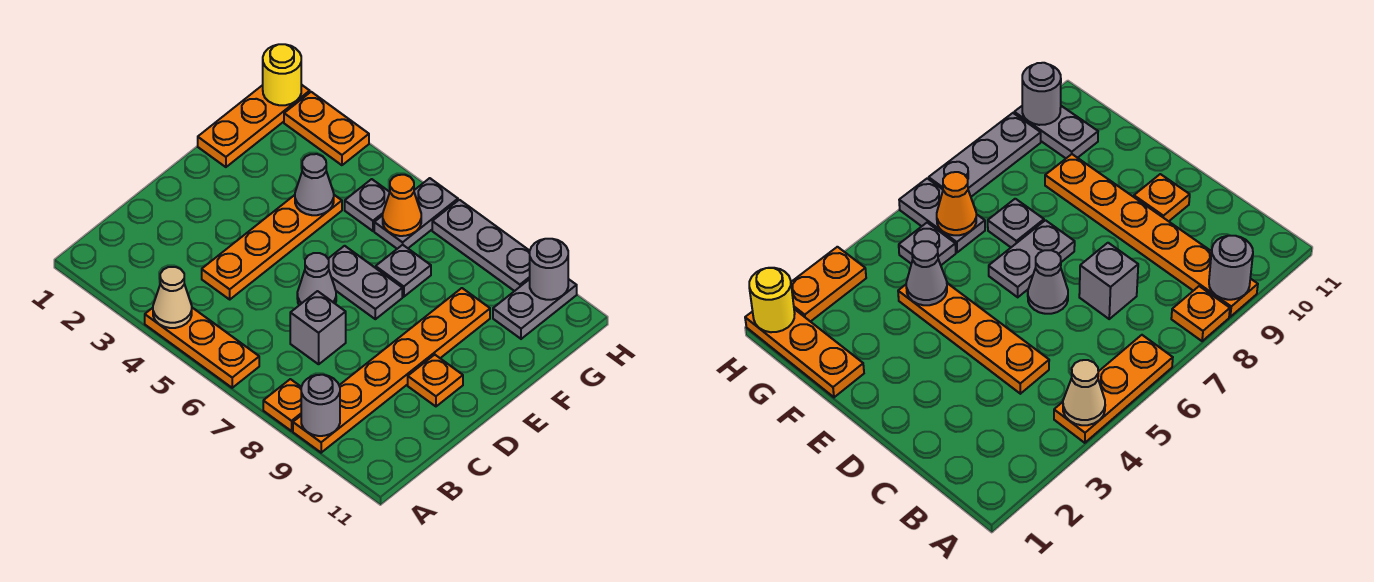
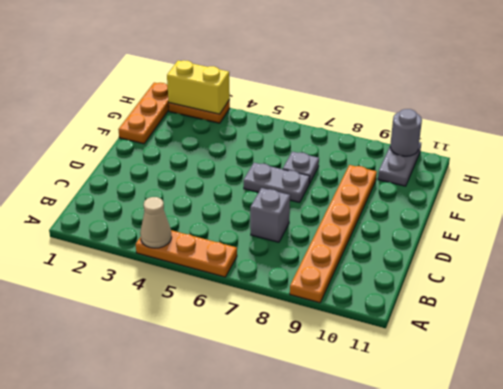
yellow 1x2 brick [167,60,230,114] -> none
none -> orange 1x1 plate [263,379,301,431]
none -> orange 1x4 plate [202,195,342,299]
none -> grey 1x1 cone [297,253,336,305]

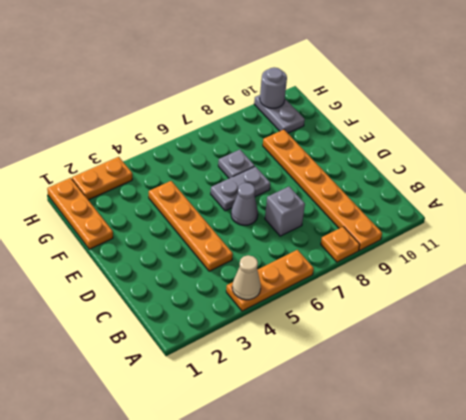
none -> orange 1x1 plate [408,355,463,406]
none -> grey 1x1 plate [345,179,390,231]
none -> grey 1x2 plate [374,178,458,249]

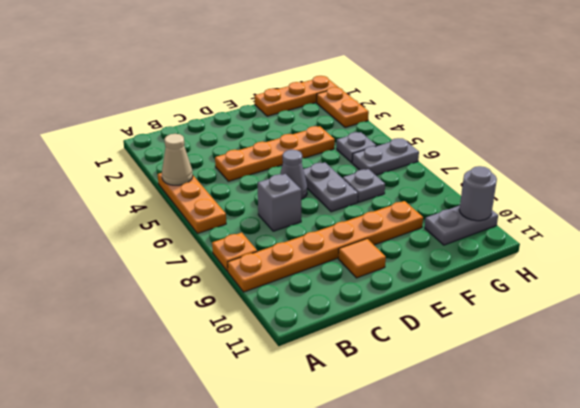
orange 1x1 tile [338,239,386,278] -> orange 1x1 plate [408,355,463,406]
none -> grey 1x3 plate [432,200,530,291]
none -> grey 1x1 round brick [301,375,340,436]
none -> grey 1x1 cone [295,154,334,215]

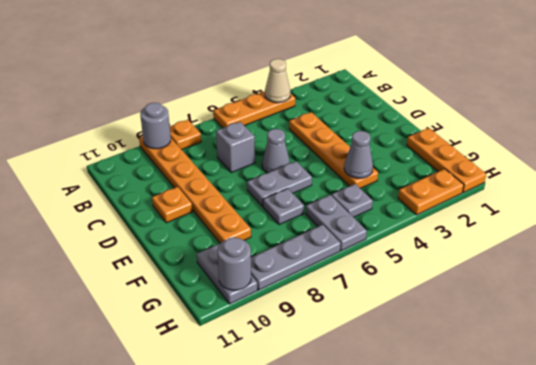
none -> orange 1x1 cone [383,175,421,236]
none -> yellow 1x1 round brick [263,44,301,105]

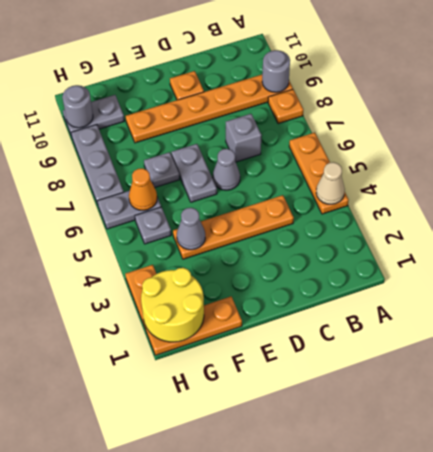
yellow 2x2 round brick [141,268,204,342] -> yellow 1x1 round brick [263,44,301,105]

